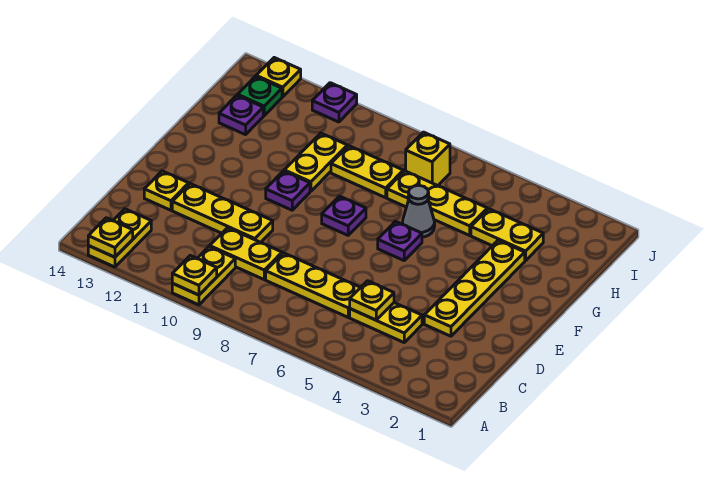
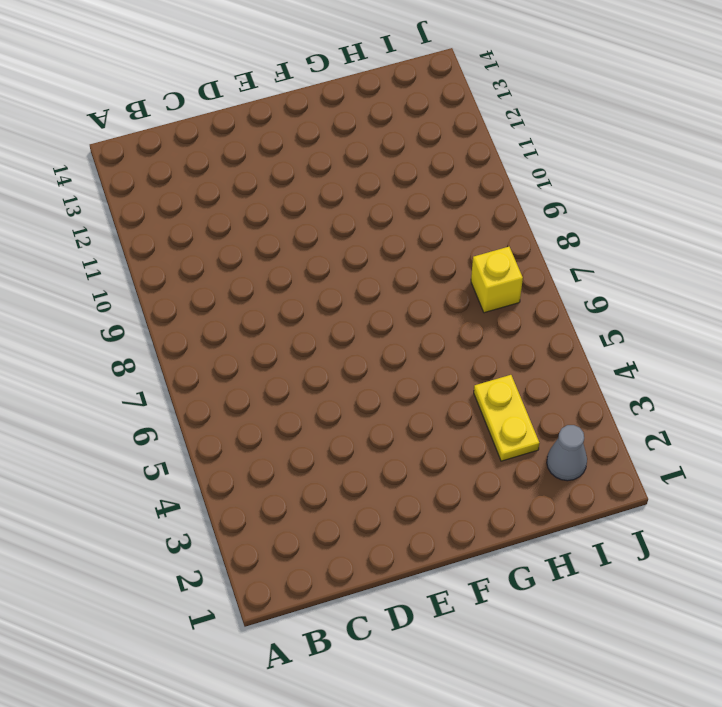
grey 1x1 cone [547,425,587,481] -> grey 1x1 cone moved to [403,185,435,237]
none -> yellow 1x2 plate [172,247,235,305]
none -> yellow 1x2 plate [88,209,151,267]
none -> yellow 1x2 plate [350,303,422,342]

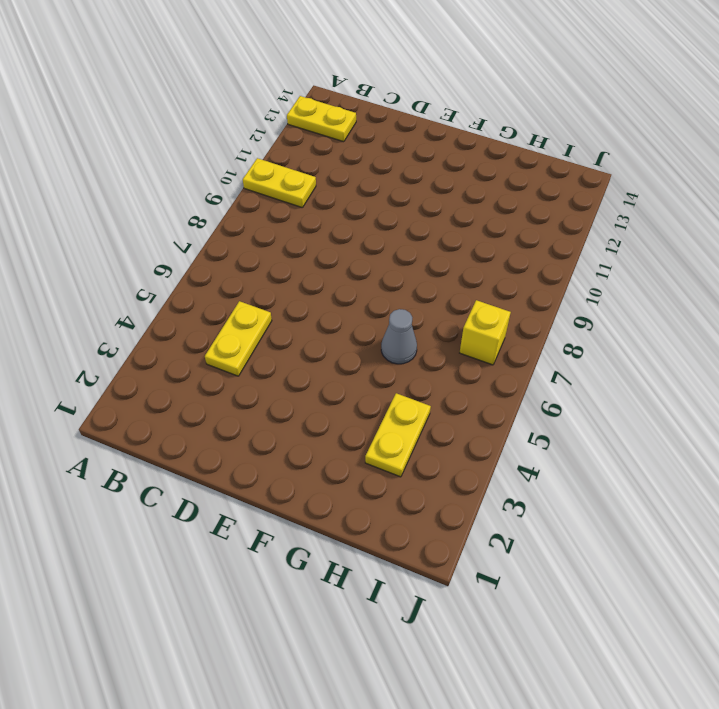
none -> yellow 1x3 plate [266,253,361,317]
none -> yellow 1x2 plate [210,228,282,279]
none -> yellow 1x4 plate [424,240,525,336]

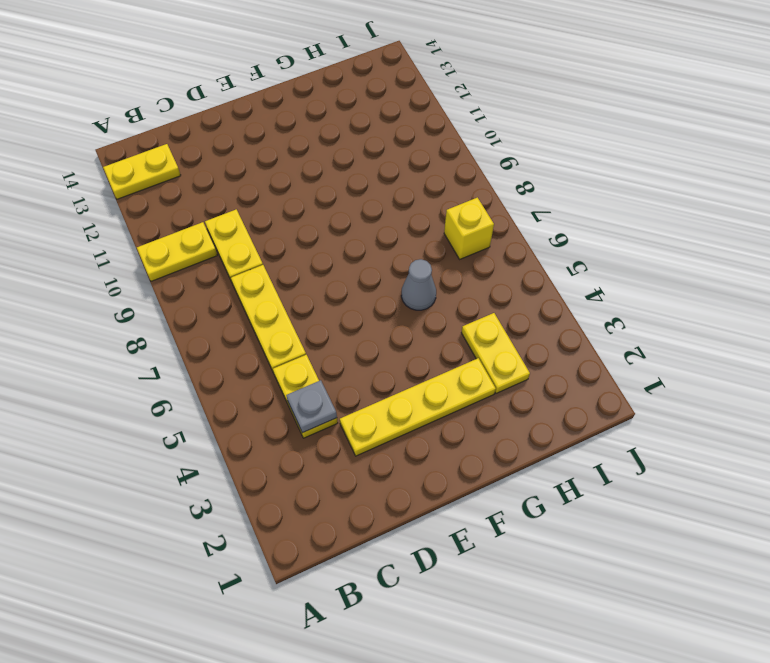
grey 1x1 plate [286,380,337,433] -> none
none -> yellow 1x3 plate [172,184,273,242]
none -> yellow 1x1 plate [144,171,189,210]
none -> purple 1x1 plate [378,221,422,260]

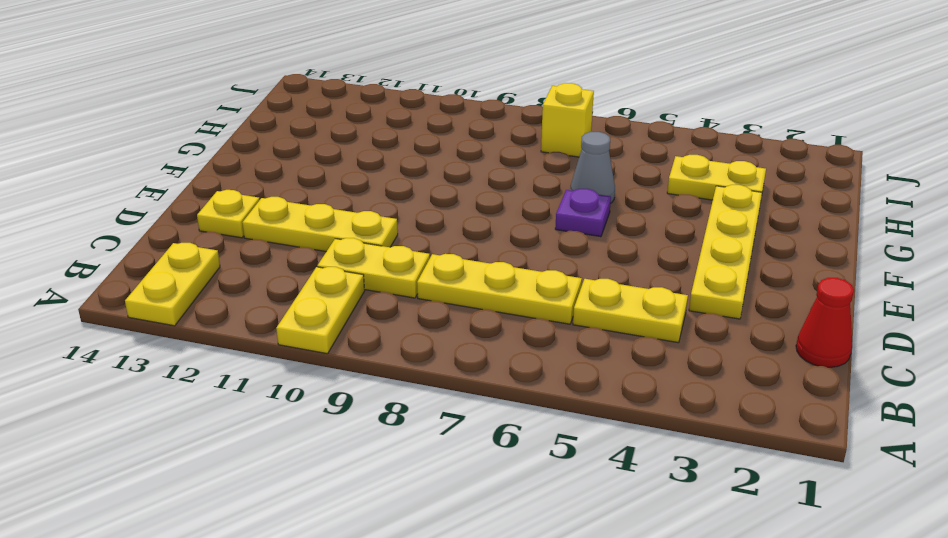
red 1x1 cone [796,278,854,367] -> none
none -> purple 1x1 plate [322,196,366,235]
none -> purple 1x1 plate [266,171,310,210]
none -> yellow 1x2 plate [284,133,347,191]

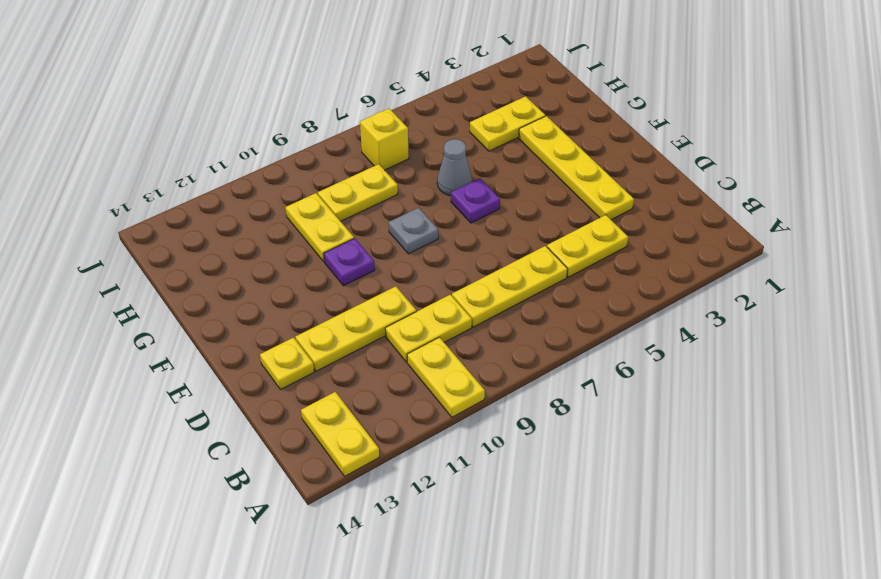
grey 1x1 plate [389,208,438,254] -> purple 1x1 plate [322,196,366,235]
none -> yellow 1x3 plate [387,171,487,235]
none -> purple 1x1 plate [219,95,263,135]
none -> green 1x1 plate [238,76,282,116]

